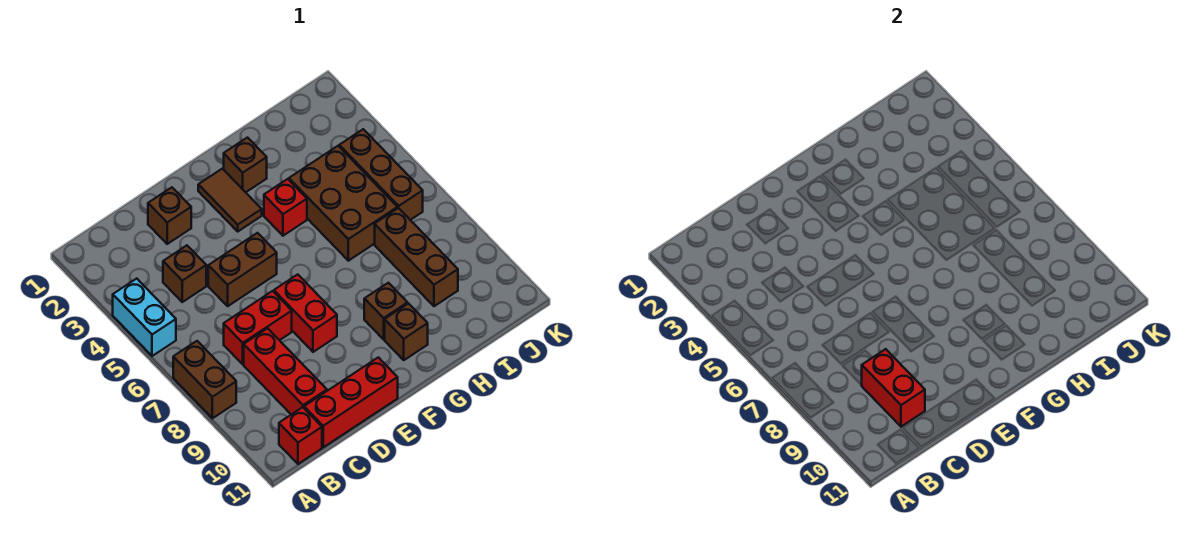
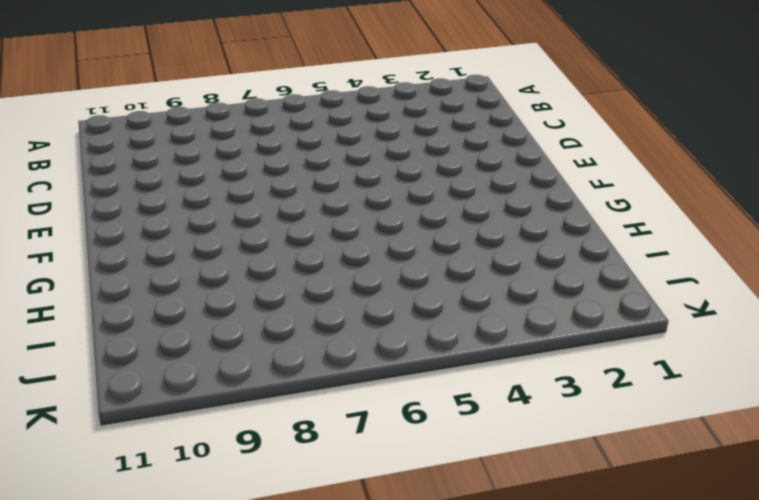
none -> cyan 1x2 brick [113,279,176,356]
none -> brown 1x2 brick [173,341,236,418]
none -> red 1x1 brick [279,407,322,464]

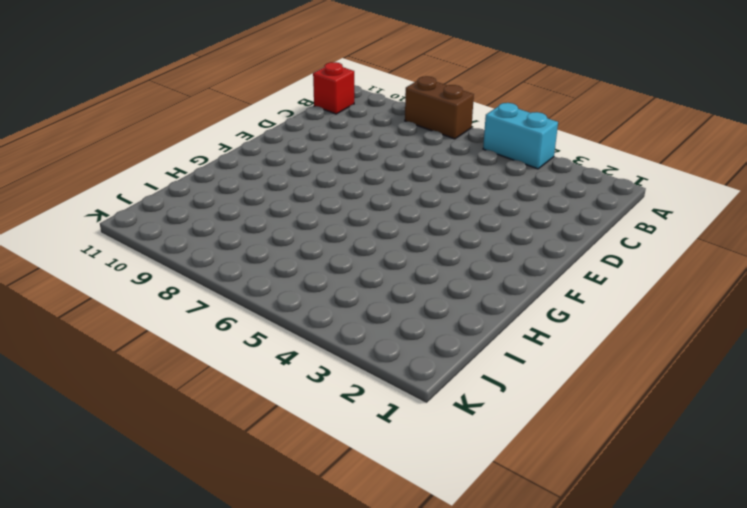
none -> brown 1x1 brick [163,246,206,302]
none -> red 1x2 brick [224,291,292,364]
none -> red 1x3 brick [244,328,327,415]

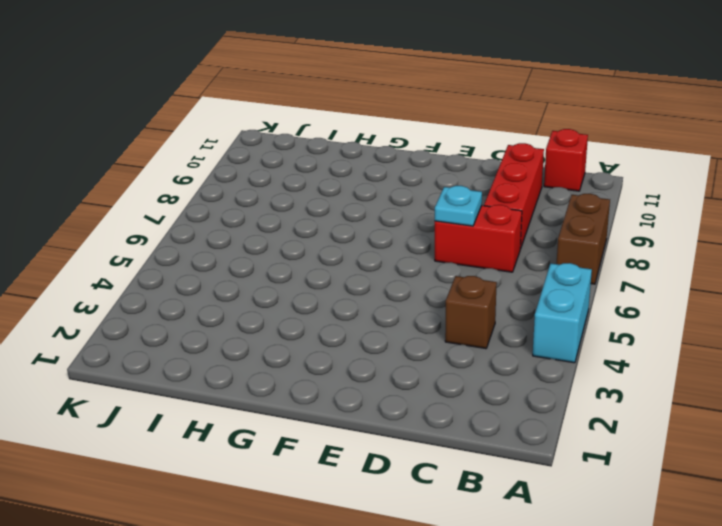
cyan 1x1 plate [435,186,482,226] -> none
none -> red 1x3 brick [304,357,398,447]
none -> brown 1x1 brick [148,187,191,244]
none -> brown 1x2 brick [208,233,277,306]

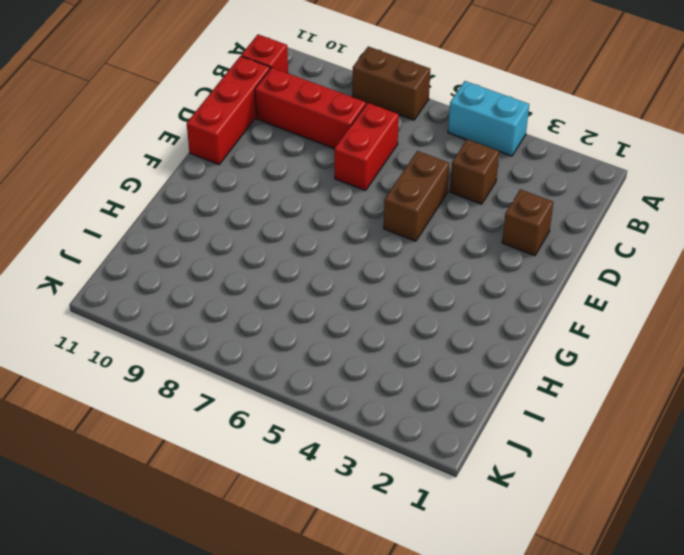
none -> red 1x2 brick [274,274,337,352]
none -> brown 1x2 tile [198,169,262,231]
none -> brown 1x1 brick [224,138,267,192]

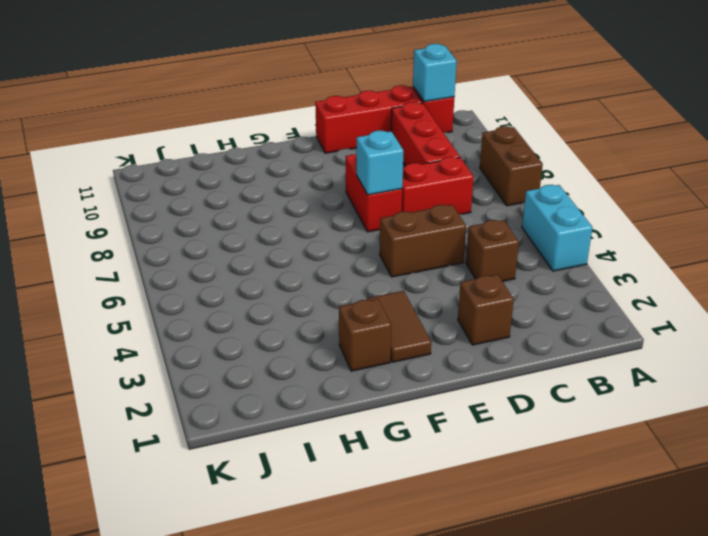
cyan 1x1 brick [413,44,457,102] -> none
cyan 1x1 brick [357,131,403,195] -> none
none -> red 1x1 brick [264,179,307,236]
none -> brown 1x1 brick [364,283,408,339]
none -> brown 1x1 brick [385,304,428,360]

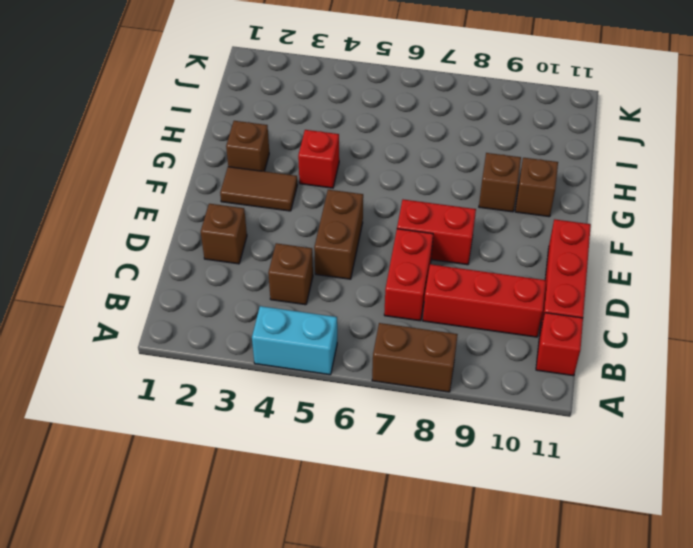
none -> brown 2x3 brick [289,146,398,261]
none -> brown 1x3 brick [375,208,458,306]
none -> brown 1x3 brick [339,129,423,220]

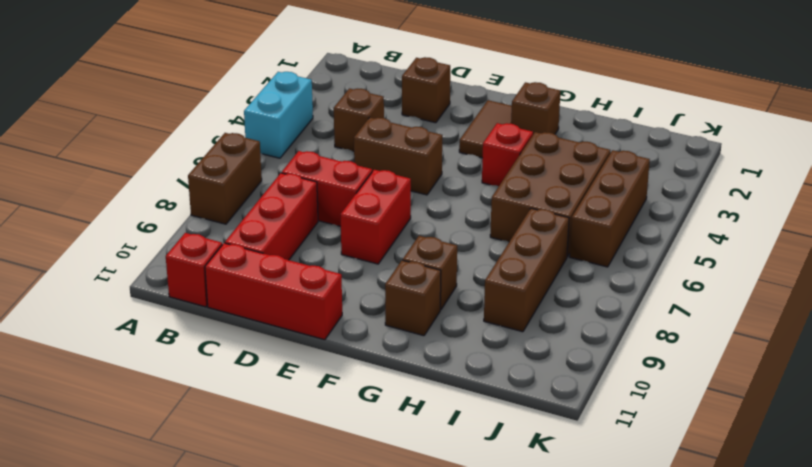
none -> red 1x2 brick [862,349,925,427]

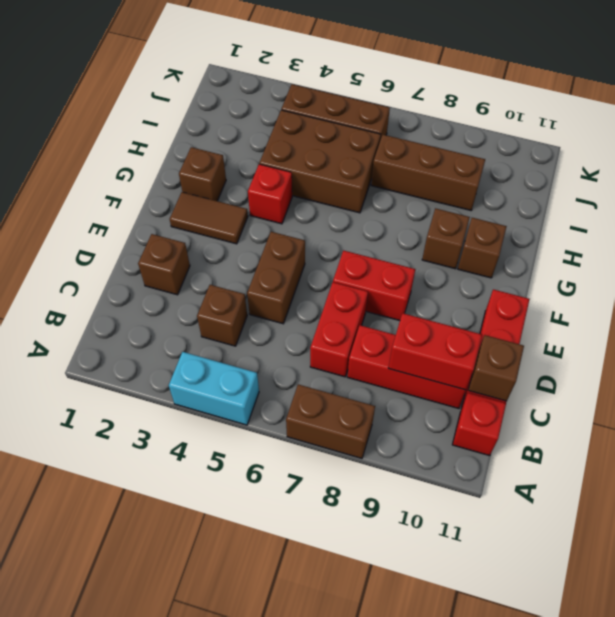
brown 1x1 brick [468,335,524,401] -> none

